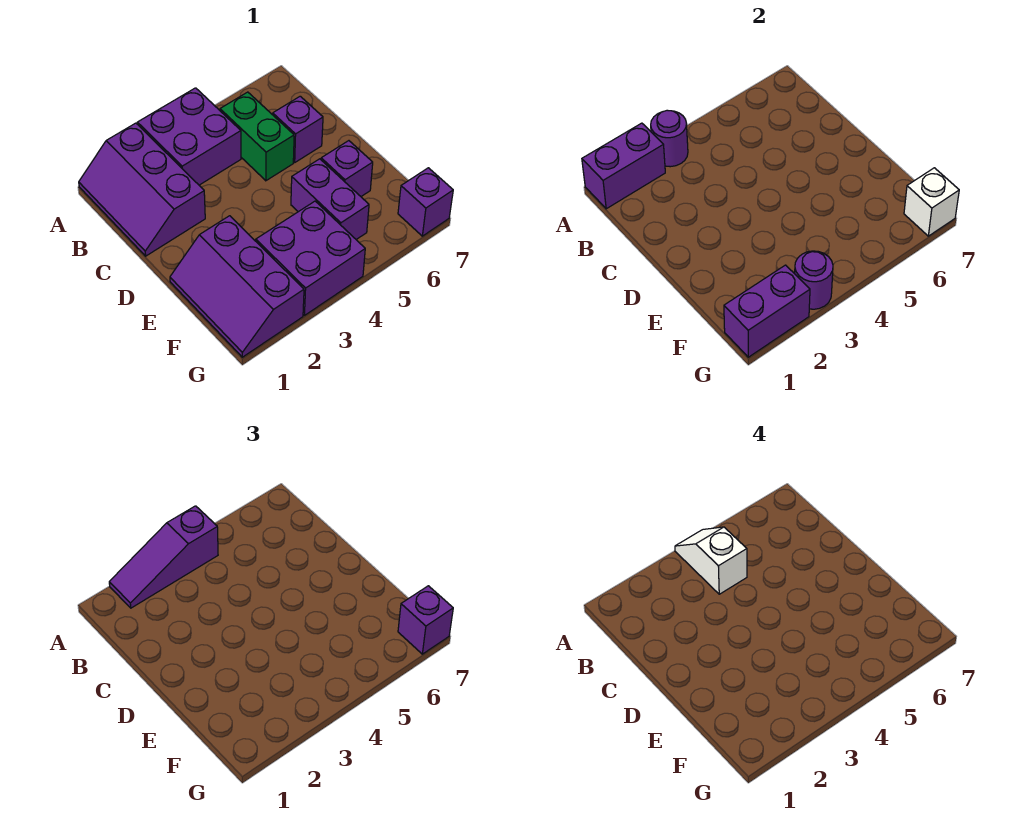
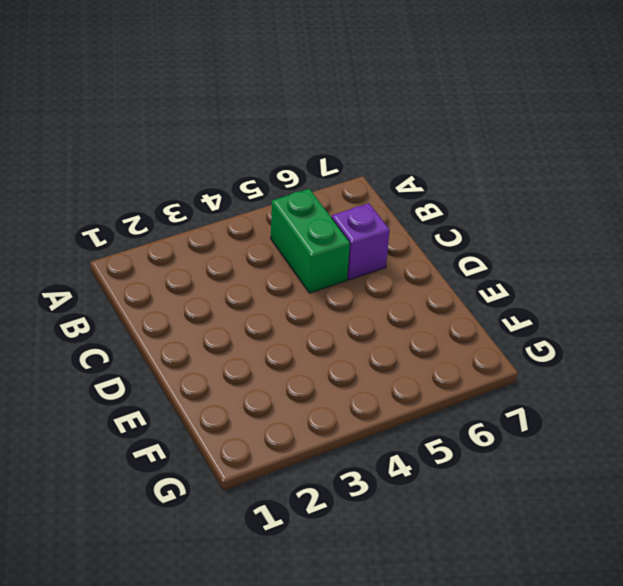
none -> purple 2x3 slope [79,123,205,256]
none -> purple 2x2 brick [137,88,241,185]
none -> purple 2x3 slope [170,216,304,357]

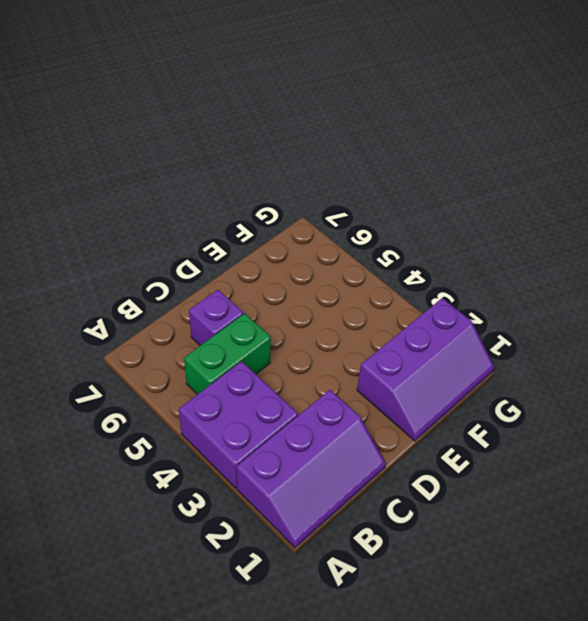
none -> purple 1x2 brick [291,159,369,239]
none -> purple 1x1 brick [321,141,373,196]
none -> purple 2x2 brick [256,201,365,315]

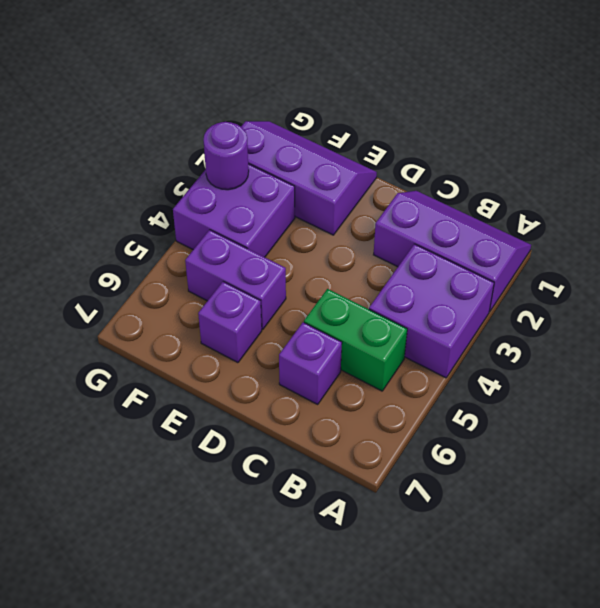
none -> purple 1x1 brick [398,168,453,236]
none -> purple 1x2 brick [582,123,665,209]
none -> purple 1x1 round brick [651,110,688,167]

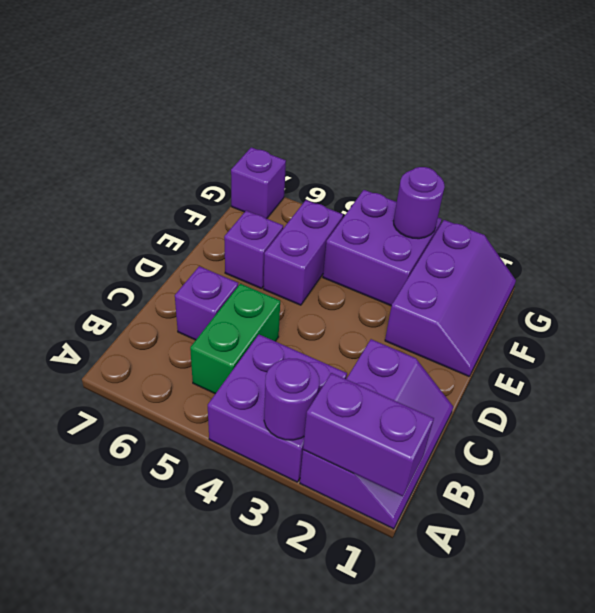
none -> purple 1x2 brick [724,265,810,357]
none -> white 1x1 brick [904,168,959,236]
none -> purple 1x3 slope [109,506,218,608]

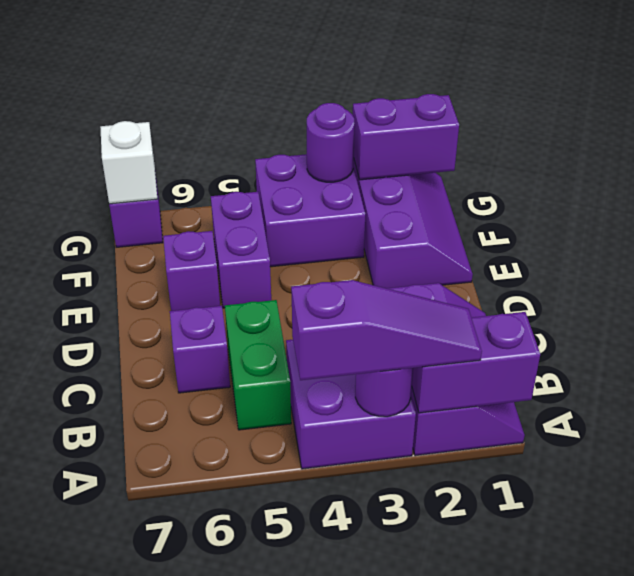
none -> purple 1x1 brick [398,586,453,654]
none -> white 1x2 slope [675,527,747,594]

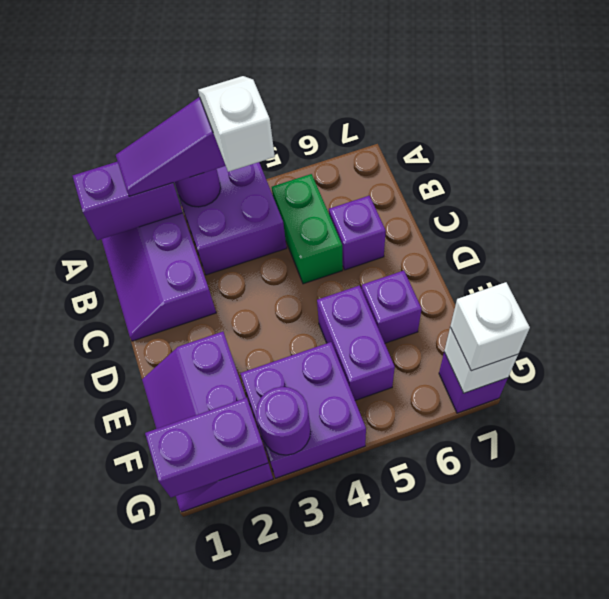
white 1x1 brick [450,282,530,371] -> purple 1x1 brick [398,586,453,654]

